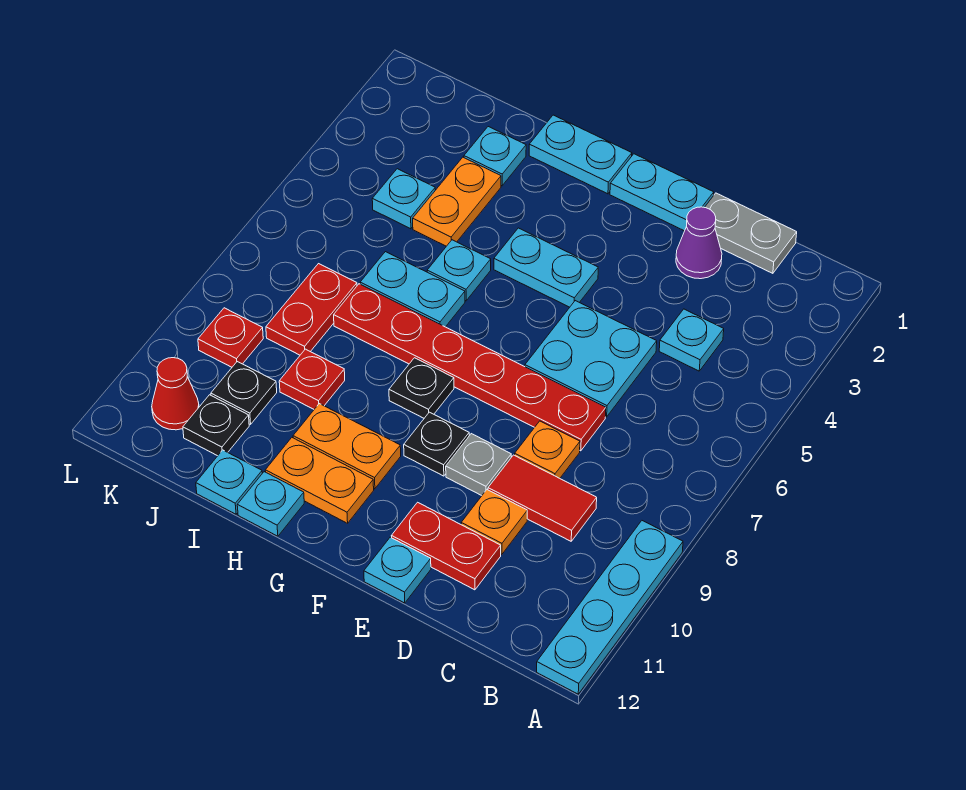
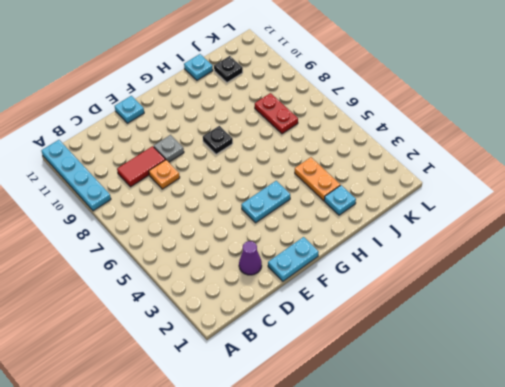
none -> grey 1x2 plate [705,193,797,273]
none -> cyan 1x1 plate [659,309,724,371]
none -> cyan 2x2 plate [525,301,657,417]
none -> red 1x6 plate [334,284,606,451]

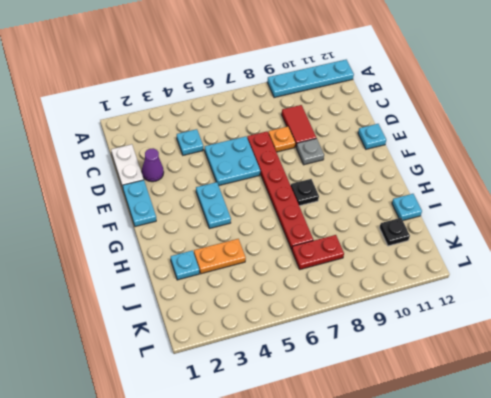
white 1x2 plate [111,144,144,188] -> grey 1x2 plate [705,193,797,273]
none -> orange 1x1 plate [461,490,527,554]
none -> red 1x2 plate [392,502,501,590]
none -> black 1x1 plate [404,412,469,476]
none -> cyan 1x2 plate [529,115,632,194]

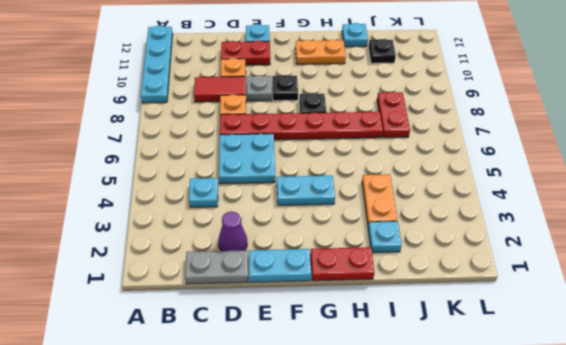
red 1x2 plate [310,247,375,281] -> cyan 1x2 plate [529,115,632,194]
none -> orange 1x2 plate [293,404,401,489]
none -> cyan 1x1 plate [427,240,491,301]
none -> cyan 1x2 plate [360,252,465,327]
none -> cyan 1x1 plate [237,472,304,536]

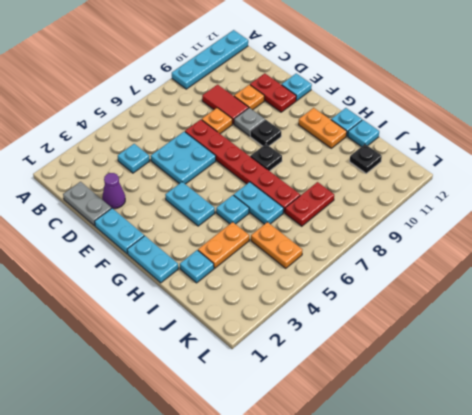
orange 1x2 plate [251,222,302,268] -> orange 1x2 plate moved to [293,404,401,489]
none -> red 1x1 plate [279,349,345,409]
none -> cyan 1x1 plate [372,169,435,229]
none -> black 1x1 plate [211,362,277,424]
none -> red 1x1 plate [198,308,263,367]

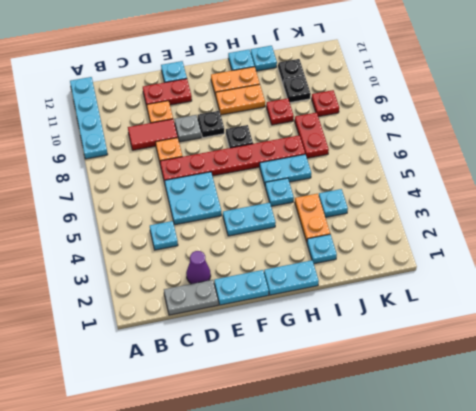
none -> red 1x1 cone [152,358,199,430]

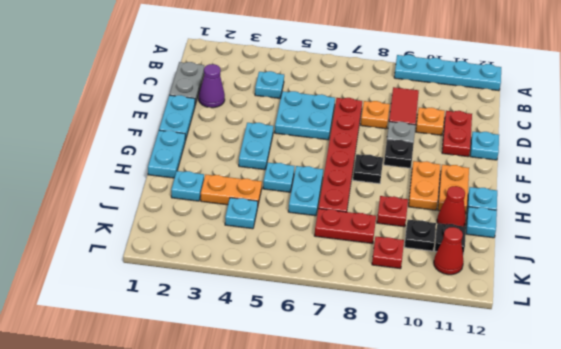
red 1x1 cone [437,186,466,226] -> none

